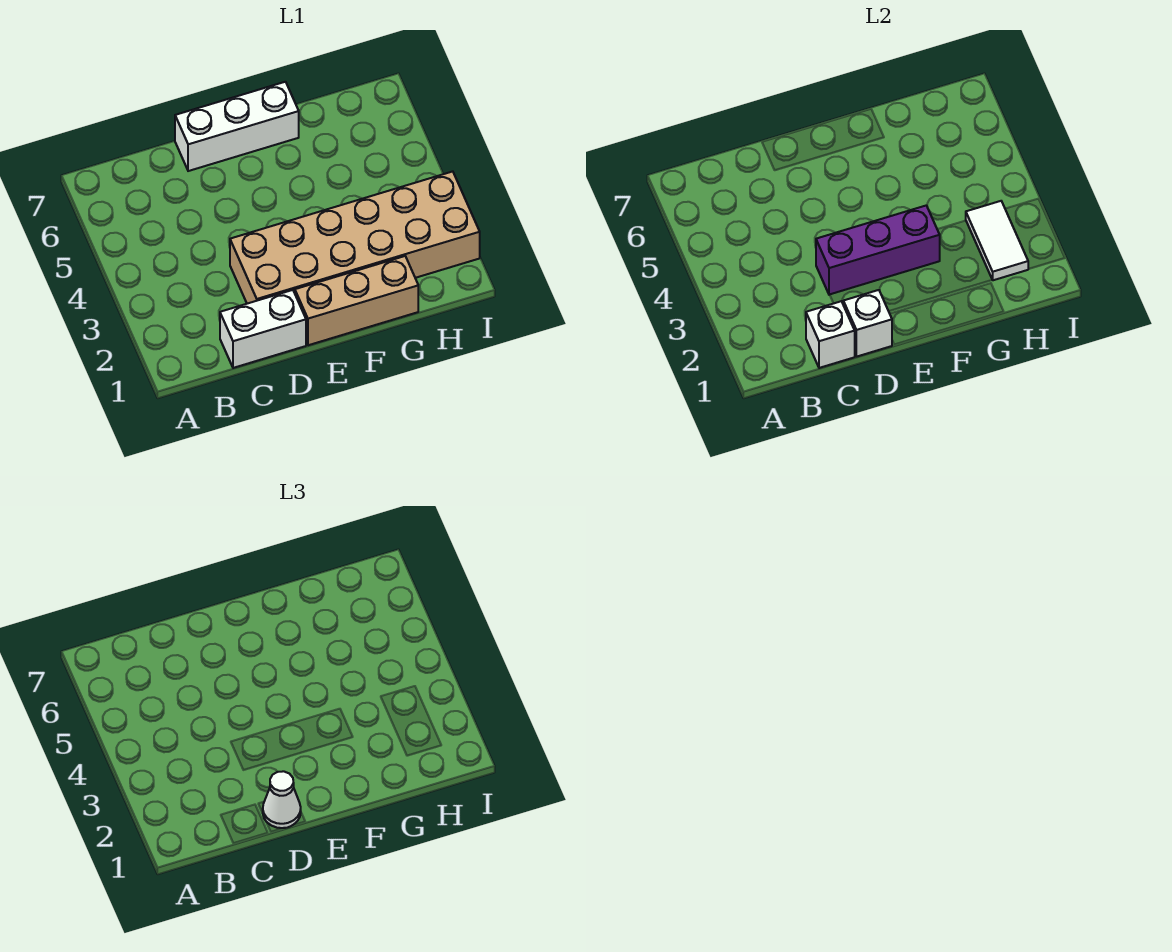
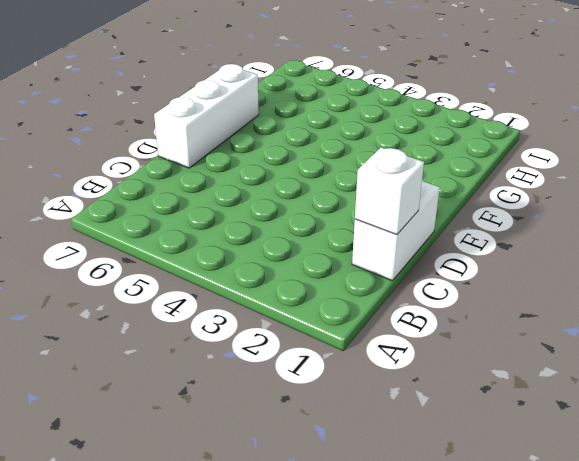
none -> tan 2x6 brick [230,171,480,304]
none -> tan 1x3 brick [295,256,418,345]

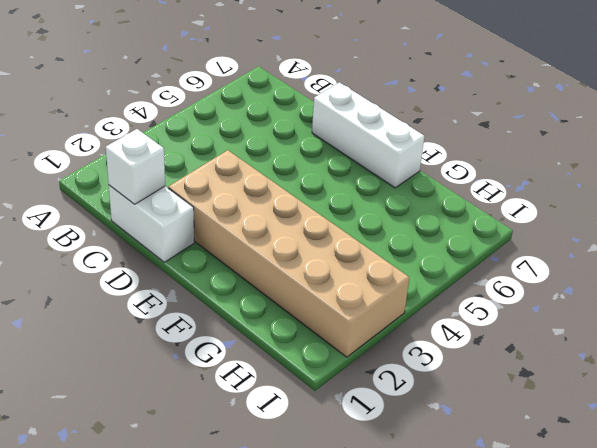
none -> tan 1x3 brick [295,256,418,345]
none -> white 1x1 brick [843,290,892,357]

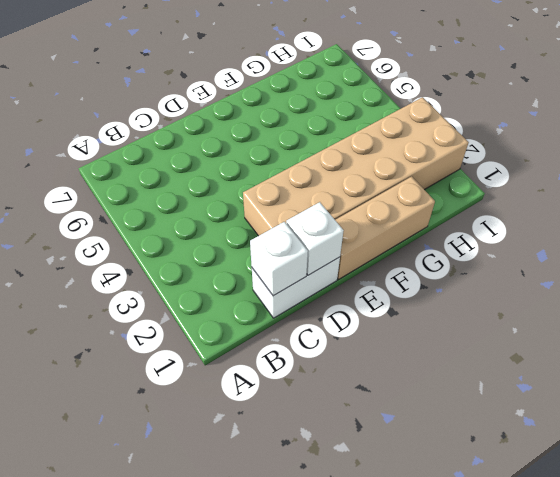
none -> white 1x3 brick [175,82,299,171]
none -> purple 1x3 brick [816,206,940,295]

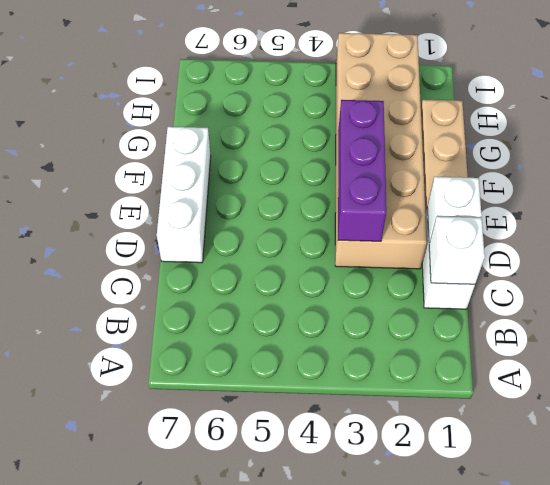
none -> white 1x2 tile [966,201,1028,280]
none -> white 1x1 cone [263,771,301,828]

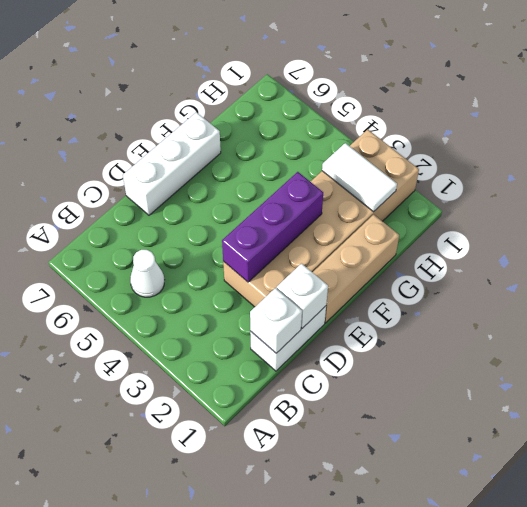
white 1x1 cone [130,250,164,297] -> white 1x1 cone moved to [263,771,301,828]

